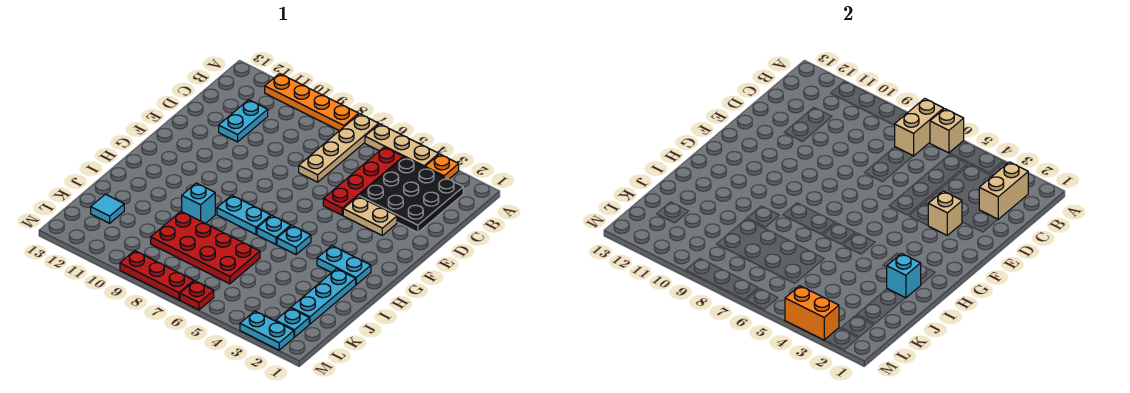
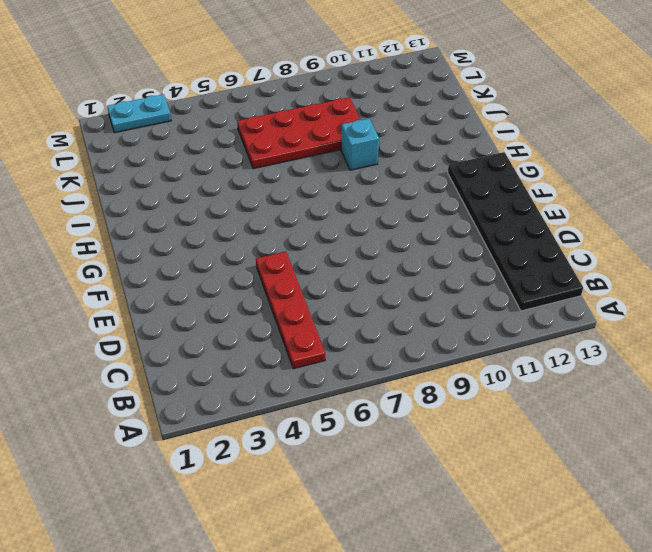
black 2x6 plate [448,152,583,311] -> none
none -> orange 1x1 plate [425,154,459,179]
none -> tan 1x3 plate [365,124,439,167]
none -> tan 1x4 plate [299,114,379,182]

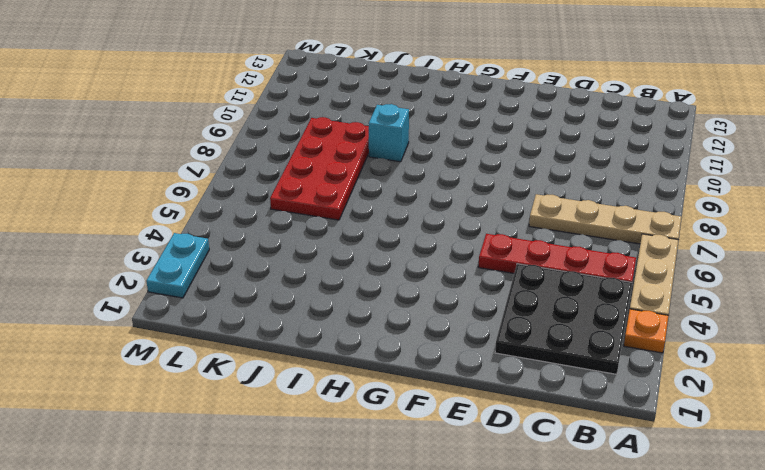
none -> orange 1x4 plate [265,74,359,131]
none -> cyan 1x2 plate [219,100,268,142]
none -> tan 1x2 plate [343,196,397,235]

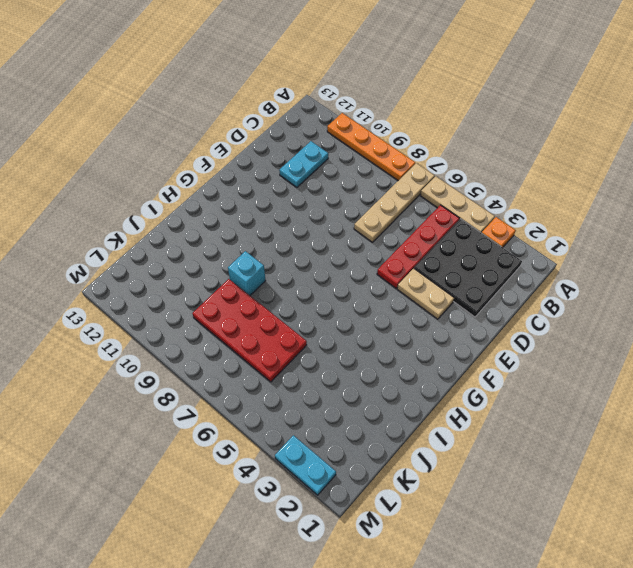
none -> cyan 1x2 plate [317,246,371,285]
none -> cyan 1x1 plate [277,226,311,254]
none -> cyan 1x1 plate [257,215,291,244]

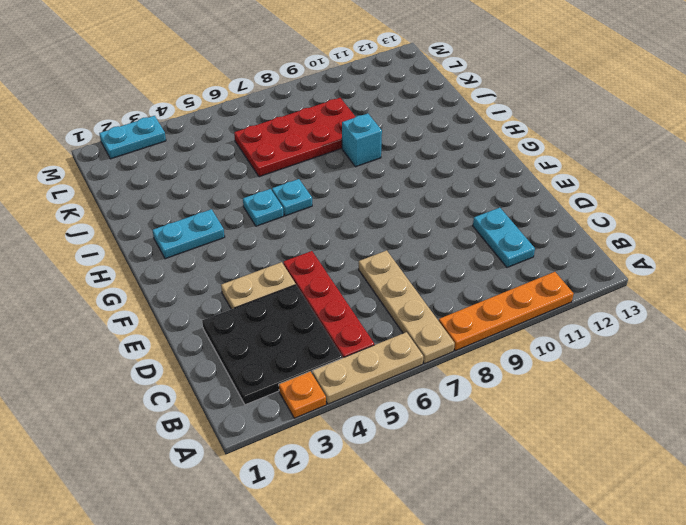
none -> cyan 1x2 plate [217,195,271,234]
none -> cyan 1x3 plate [291,269,356,324]
none -> cyan 1x1 tile [91,194,124,223]

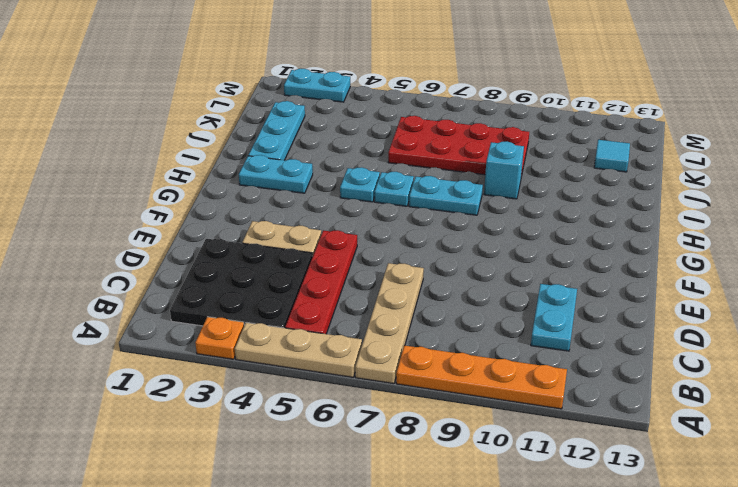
none -> cyan 1x1 plate [276,308,309,337]
none -> red 1x1 plate [180,281,214,310]
none -> red 1x3 plate [120,251,194,300]

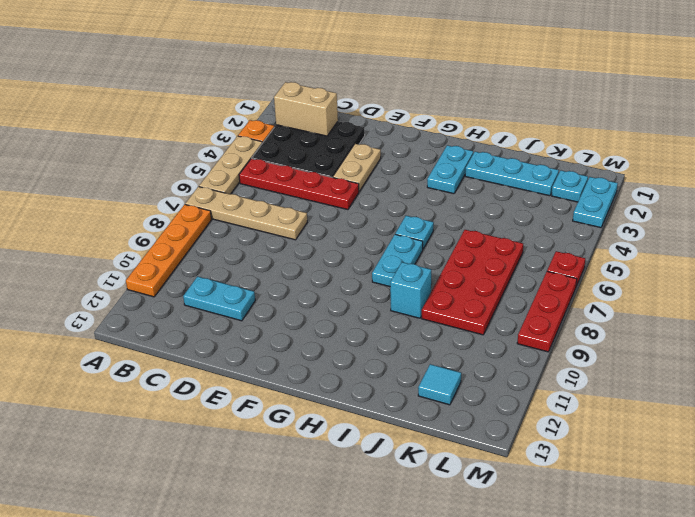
none -> cyan 1x1 plate [277,226,311,254]
none -> tan 1x1 brick [930,109,964,153]
none -> tan 1x2 brick [895,98,944,156]

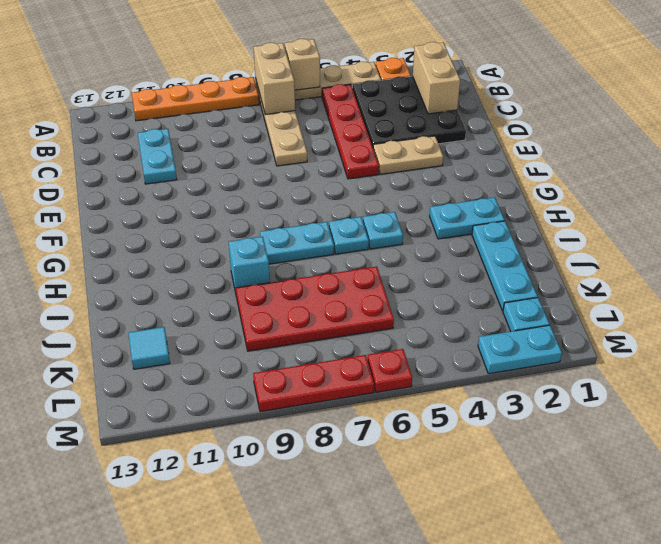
none -> tan 1x1 brick [928,191,962,235]
none -> cyan 1x1 brick [887,254,921,298]
none -> orange 1x2 brick [785,286,839,340]

